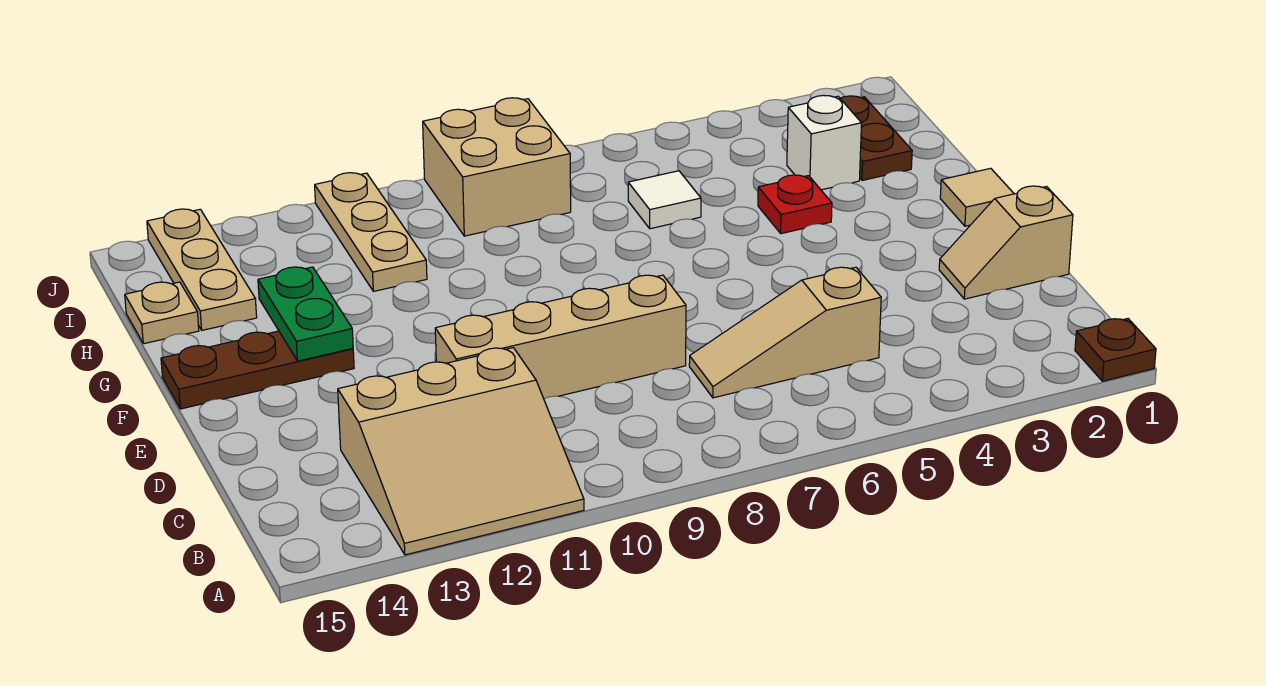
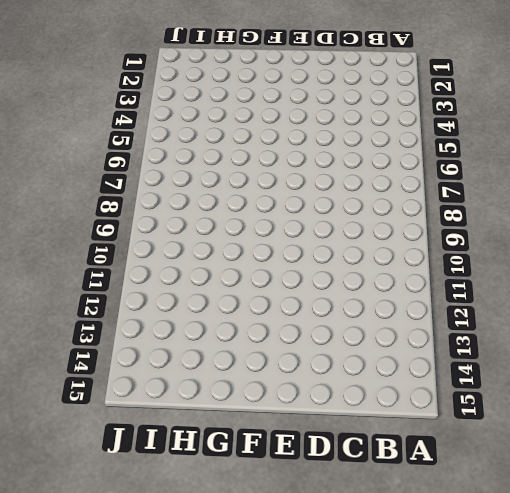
none -> brown 1x1 plate [1075,319,1156,381]
none -> tan 3x3 slope [338,348,584,555]
none -> tan 1x3 slope [689,267,881,398]

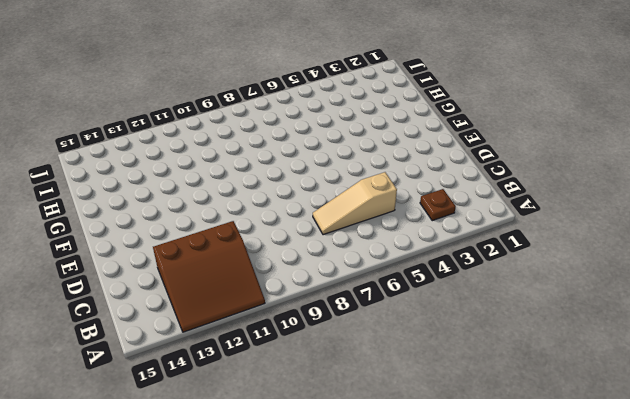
brown 3x3 slope [153,221,265,332] -> tan 3x3 slope [338,348,584,555]
brown 1x1 plate [420,189,456,221] -> brown 1x1 plate moved to [1075,319,1156,381]
none -> tan 1x2 slope [939,186,1073,299]
none -> tan 1x4 brick [435,275,686,399]
none -> tan 1x1 tile [940,168,1014,226]

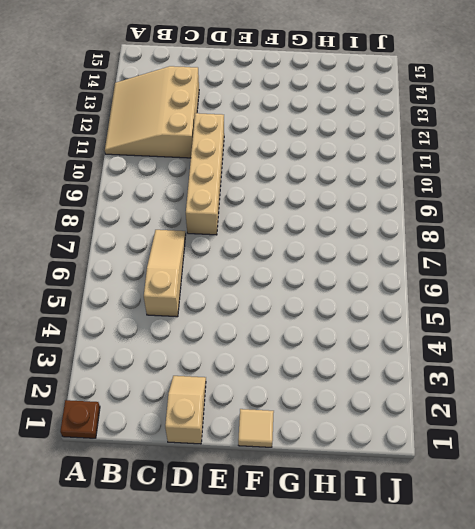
none -> brown 1x3 plate [161,331,354,409]
none -> red 1x1 plate [758,175,832,234]
none -> brown 1x2 plate [840,96,912,180]

